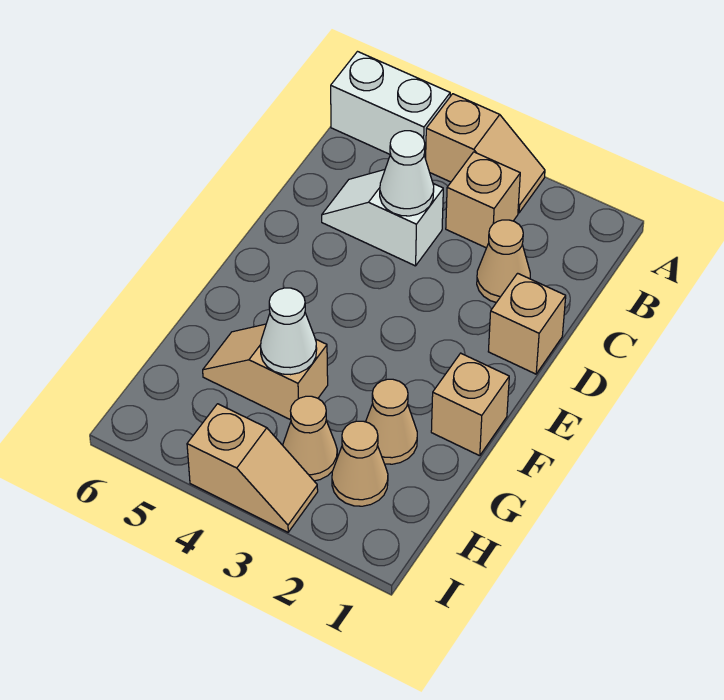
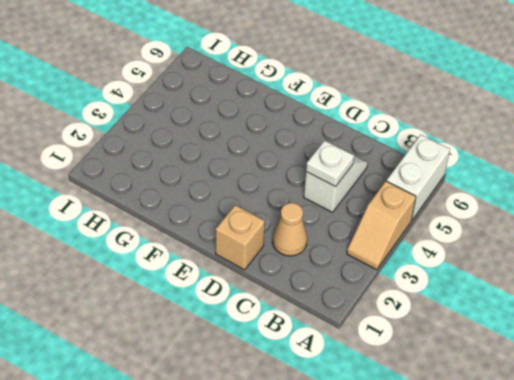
white 1x1 plate [306,141,354,187] -> white 1x1 cone [380,131,434,216]
none -> tan 1x1 brick [446,152,520,248]
none -> tan 1x1 brick [431,353,509,456]
none -> tan 1x1 cone [366,379,417,464]

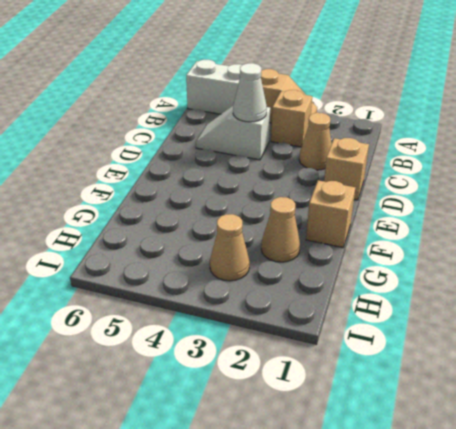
none -> tan 1x2 slope [203,324,328,420]
none -> tan 1x1 cone [332,421,388,506]
none -> tan 1x2 slope [187,404,318,532]

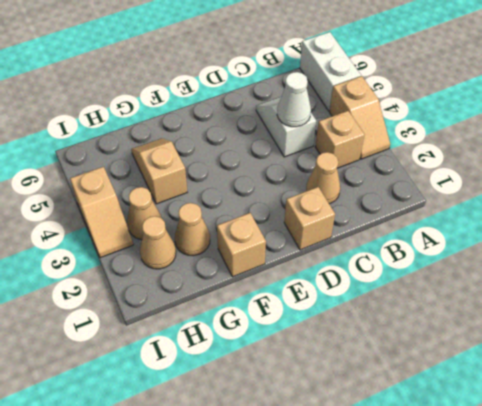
none -> white 1x1 cone [260,288,317,375]

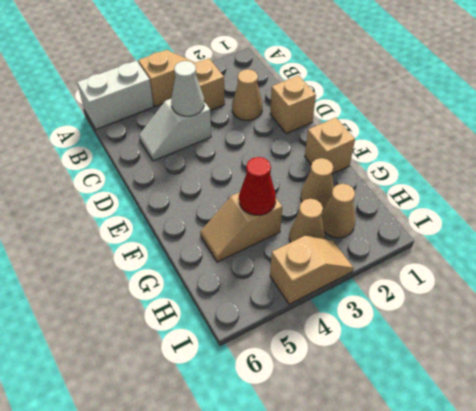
red 1x1 cone [239,157,276,215] -> white 1x1 cone [260,288,317,375]

